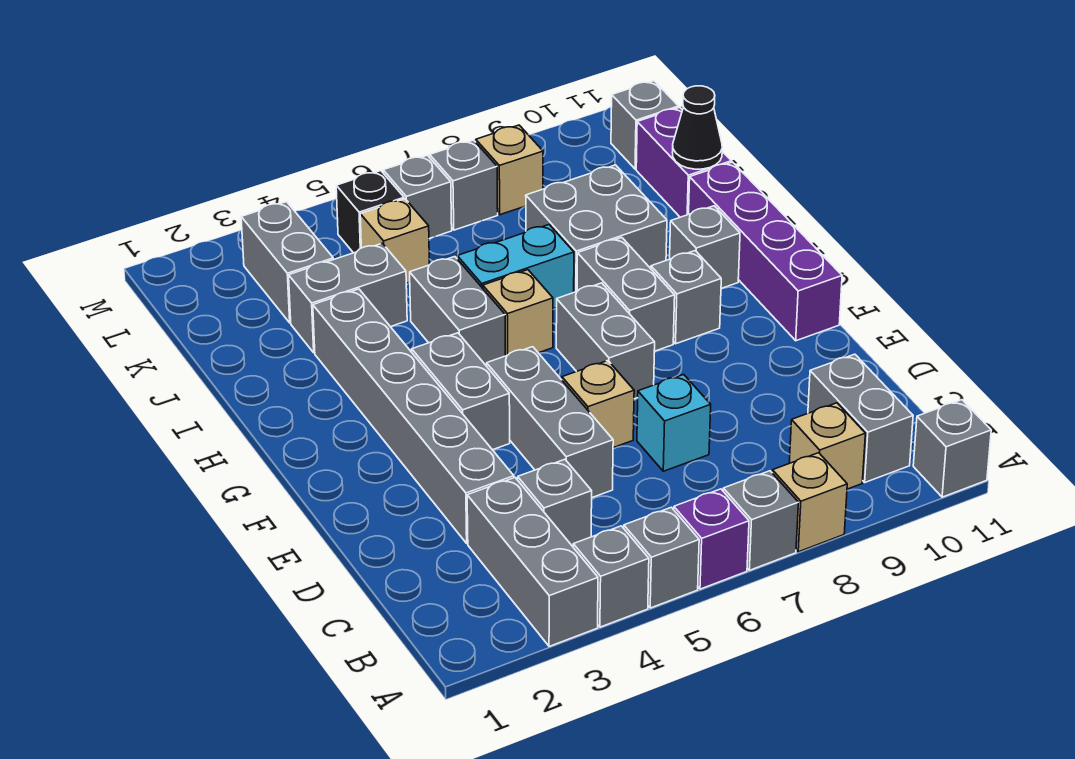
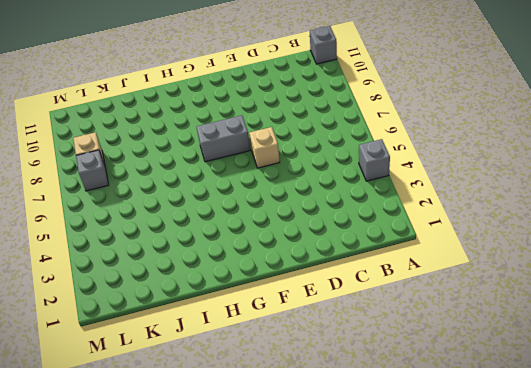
none -> grey 1x3 brick [467,478,598,646]
none -> grey 1x1 brick [624,507,699,608]
none -> purple 1x1 brick [674,489,749,589]
none -> grey 1x1 brick [723,471,798,570]

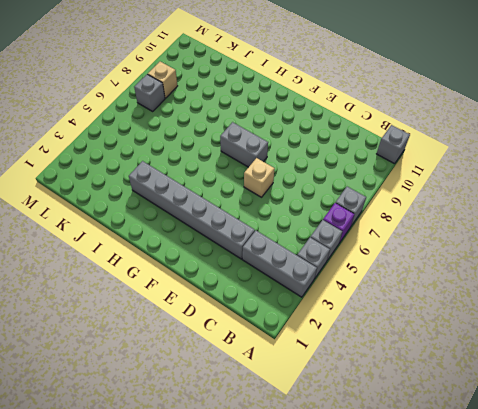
none -> tan 1x1 brick [772,453,847,552]
none -> tan 1x1 brick [789,403,865,489]
none -> grey 1x2 brick [808,354,913,482]
none -> grey 1x1 brick [518,459,592,546]

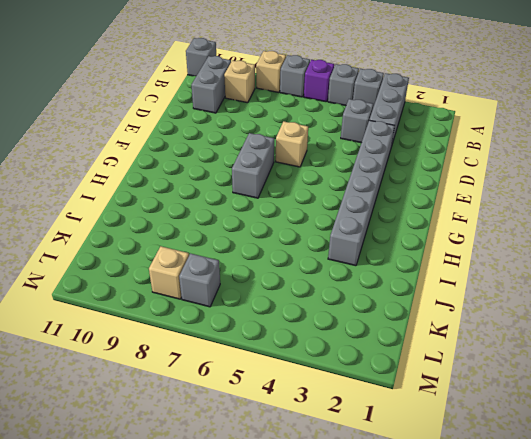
none -> grey 1x3 brick [487,347,613,497]
none -> cyan 1x1 brick [637,375,711,471]
none -> grey 1x2 brick [412,333,510,450]
none -> purple 1x4 brick [689,162,842,341]

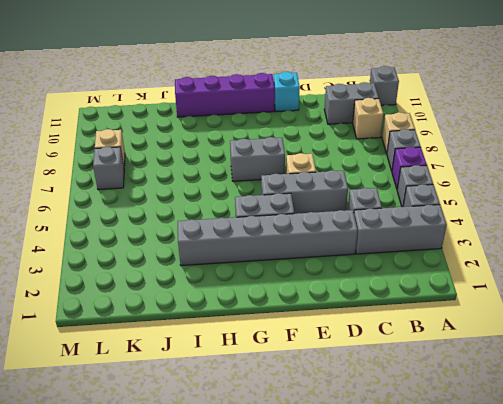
cyan 1x1 brick [274,72,300,112] -> cyan 1x1 brick moved to [637,375,711,471]
none -> grey 1x2 brick [577,238,675,351]
none -> grey 1x1 brick [651,251,721,344]
none -> grey 1x2 brick [410,257,505,366]
none -> tan 1x1 brick [483,270,553,356]

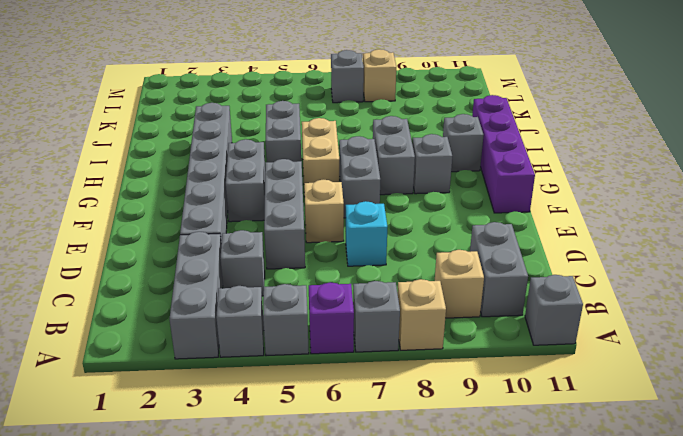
tan 1x2 brick [302,118,339,197] -> tan 1x1 brick [483,270,553,356]
none -> cyan 1x2 brick [457,225,574,309]
none -> grey 2x2 brick [526,165,667,292]
none -> grey 1x2 brick [289,243,407,353]
none -> purple 1x2 brick [636,107,731,217]

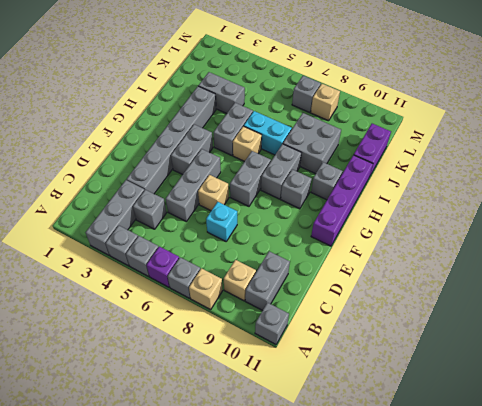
none -> grey 1x2 brick [241,202,333,323]
none -> tan 1x1 brick [360,199,430,283]
none -> black 1x1 brick [336,171,404,253]
none -> grey 1x1 brick [383,155,452,239]

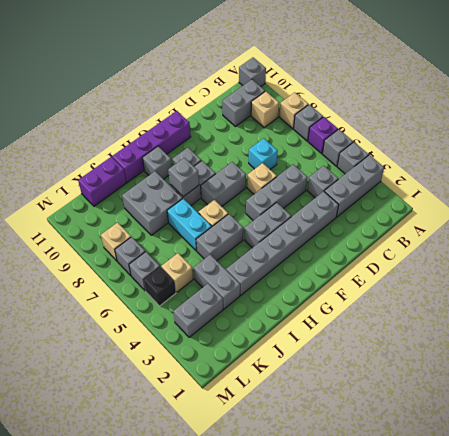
grey 1x1 brick [168,158,199,197] -> grey 1x1 brick moved to [611,81,679,169]
none -> black 1x1 cone [672,86,722,169]

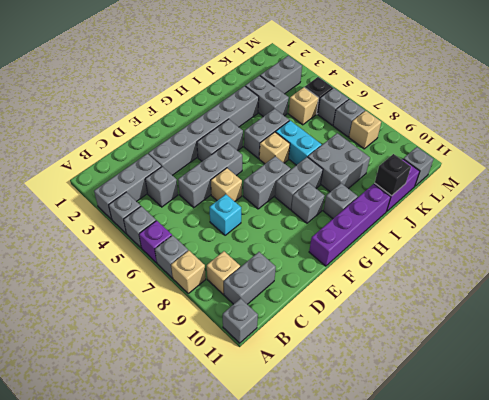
black 1x1 brick [375,154,411,196] -> black 1x1 cone [672,86,722,169]

